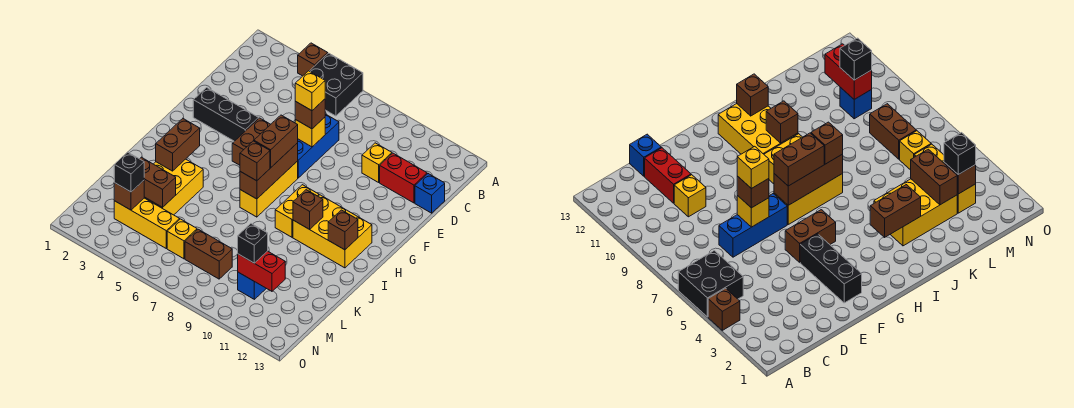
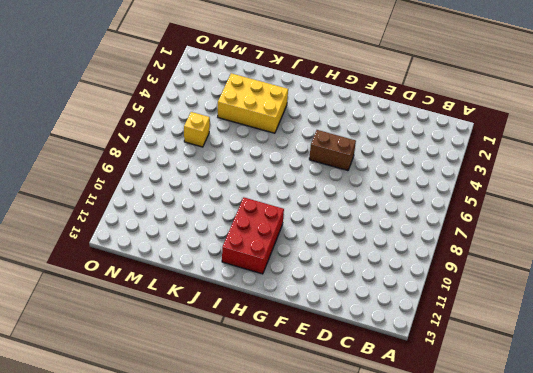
red 2x3 brick [222,198,284,274] -> yellow 2x3 brick [293,195,372,268]
none -> brown 1x1 brick [298,43,328,76]
none -> black 2x2 brick [310,53,363,116]
none -> blue 1x3 brick [298,114,339,178]
none -> yellow 1x1 brick [362,143,392,182]

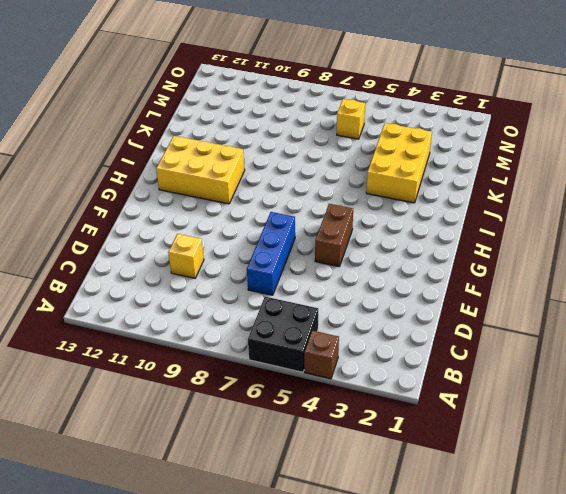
none -> red 1x2 brick [380,153,427,203]
none -> blue 1x1 brick [415,174,445,213]
none -> black 1x3 brick [193,88,259,141]
none -> yellow 1x3 brick [240,161,298,217]

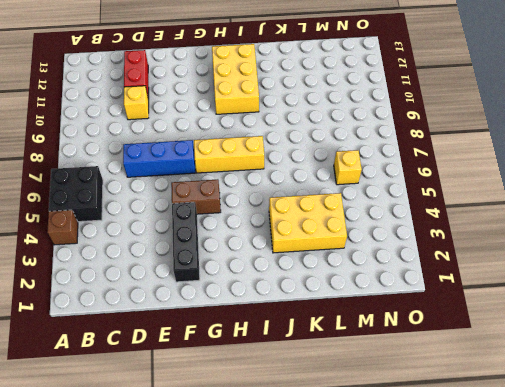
none -> blue 1x1 brick [415,174,445,213]
none -> yellow 1x2 brick [275,185,319,237]
none -> yellow 1x3 brick [114,198,180,248]
none -> brown 1x2 brick [185,229,232,279]

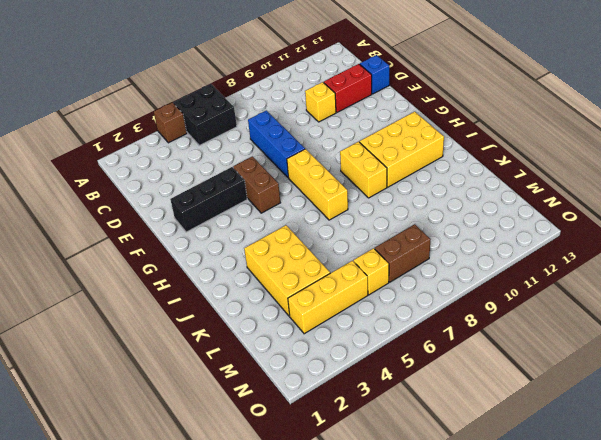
none -> blue 1x1 brick [238,272,266,299]
none -> yellow 1x1 brick [295,117,325,147]
none -> brown 1x3 brick [240,143,298,199]
none -> brown 1x2 brick [156,119,200,171]

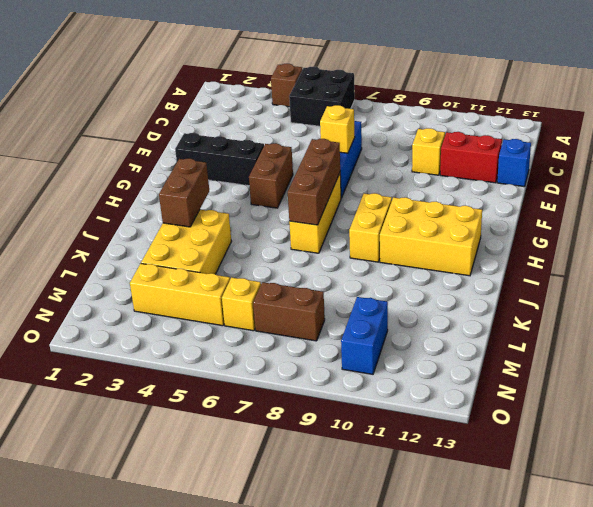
blue 1x2 brick [341,297,388,374] -> blue 1x1 brick [238,272,266,299]
none -> brown 1x1 brick [293,190,323,229]
none -> brown 1x1 brick [328,210,358,250]
none -> brown 1x2 brick [140,157,176,207]
none -> brown 1x1 brick [114,181,144,210]

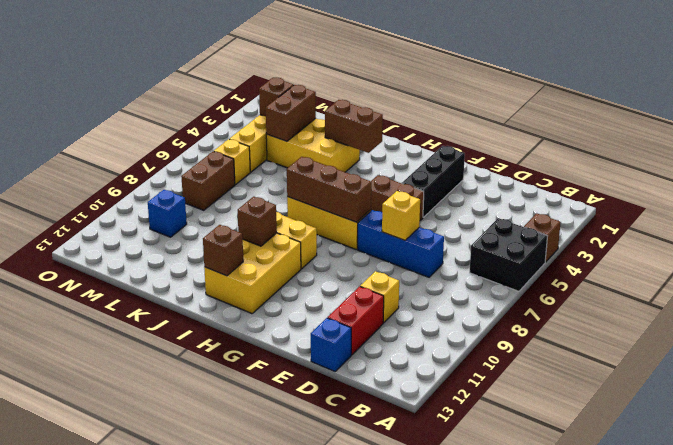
none -> red 1x2 brick [238,251,285,291]
none -> brown 1x1 brick [295,99,325,129]
none -> brown 1x2 brick [254,115,298,168]
none -> brown 1x1 brick [240,141,270,181]

